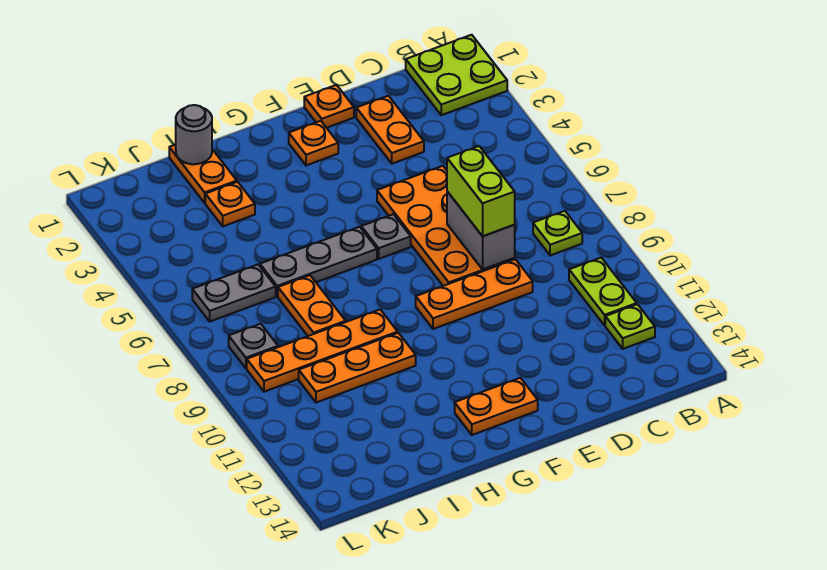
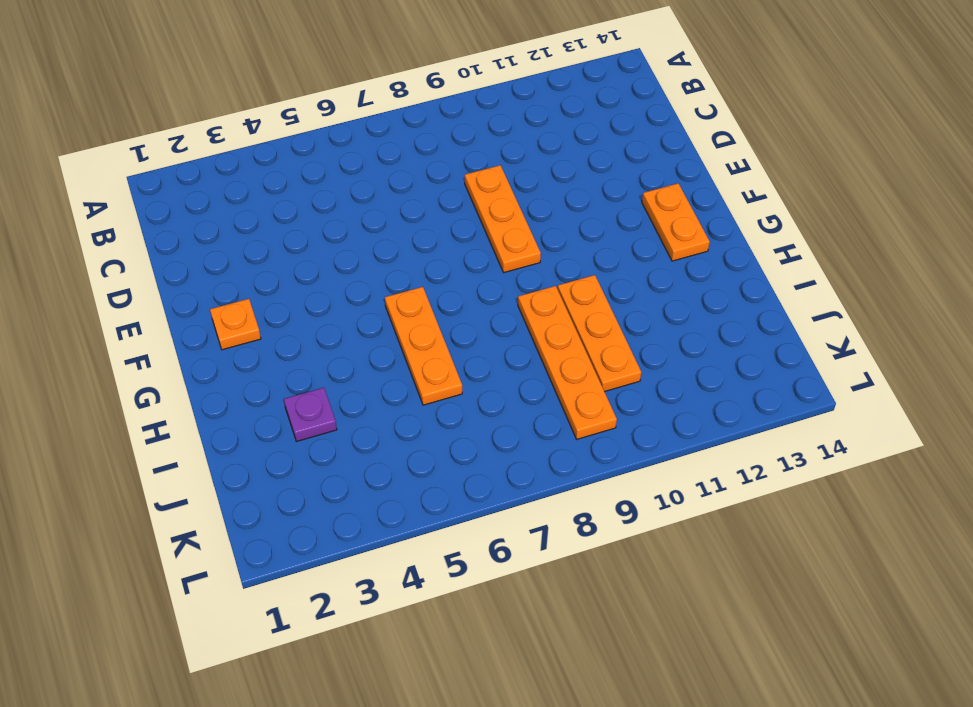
orange 1x3 plate [385,287,462,405] -> grey 1x3 plate [260,227,377,296]
purple 1x1 plate [284,388,337,442] -> orange 1x1 plate [205,182,255,226]
none -> lime 2x2 plate [406,35,507,115]
none -> lime 1x1 plate [533,211,582,256]
none -> lime 1x2 plate [569,258,637,325]

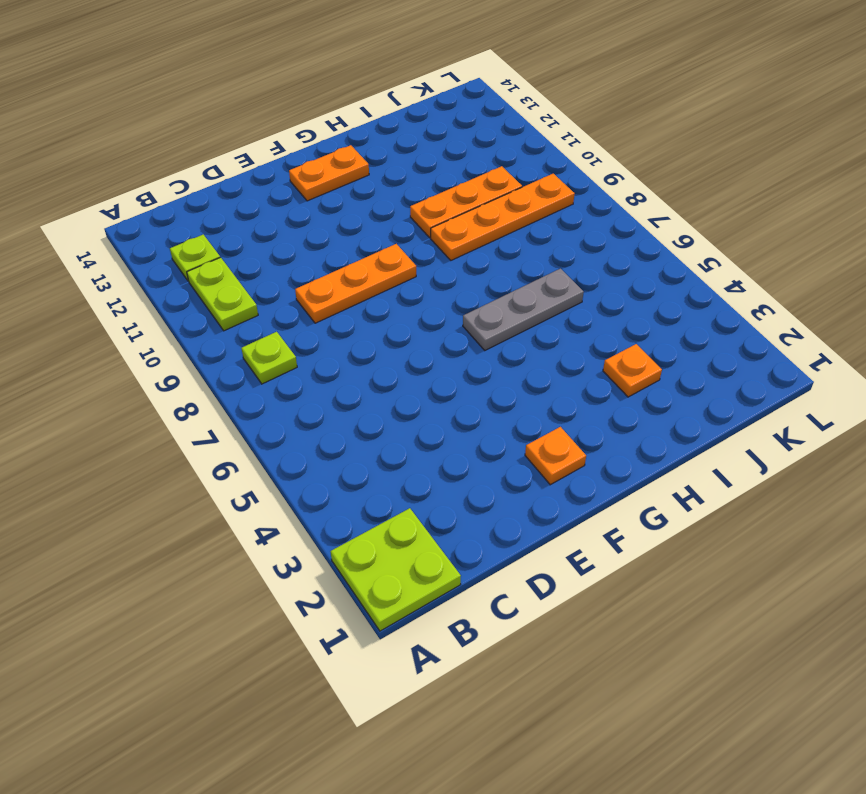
none -> orange 1x2 plate [356,96,424,164]
none -> orange 2x4 plate [377,166,515,286]
none -> orange 1x1 plate [304,85,354,128]

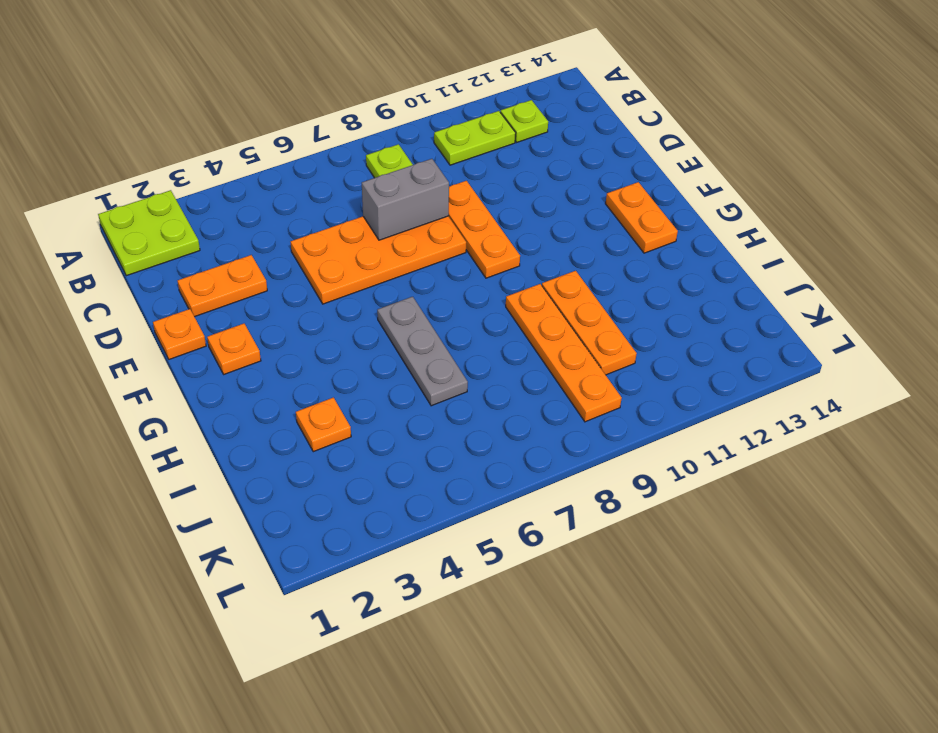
none -> grey 1x1 plate [361,214,411,259]
none -> orange 1x2 plate [169,145,237,203]
none -> orange 1x2 plate [278,275,346,336]

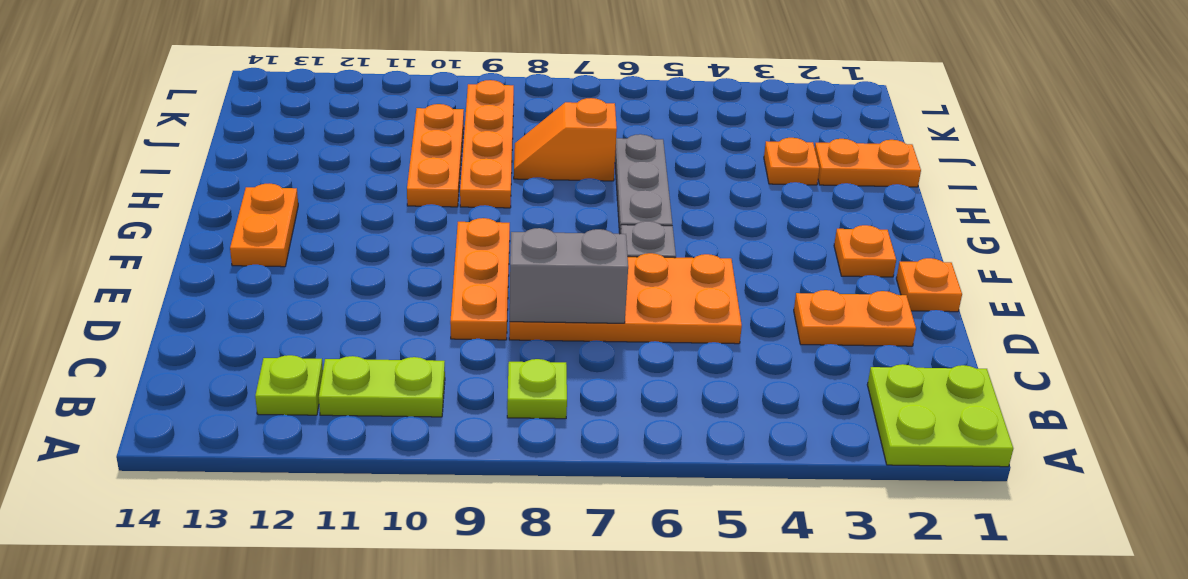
orange 1x2 slope [514,98,617,181] -> orange 1x2 plate [278,275,346,336]
none -> grey 1x2 plate [192,265,276,321]
none -> grey 1x1 plate [229,324,278,368]
none -> grey 1x1 round brick [176,105,212,164]

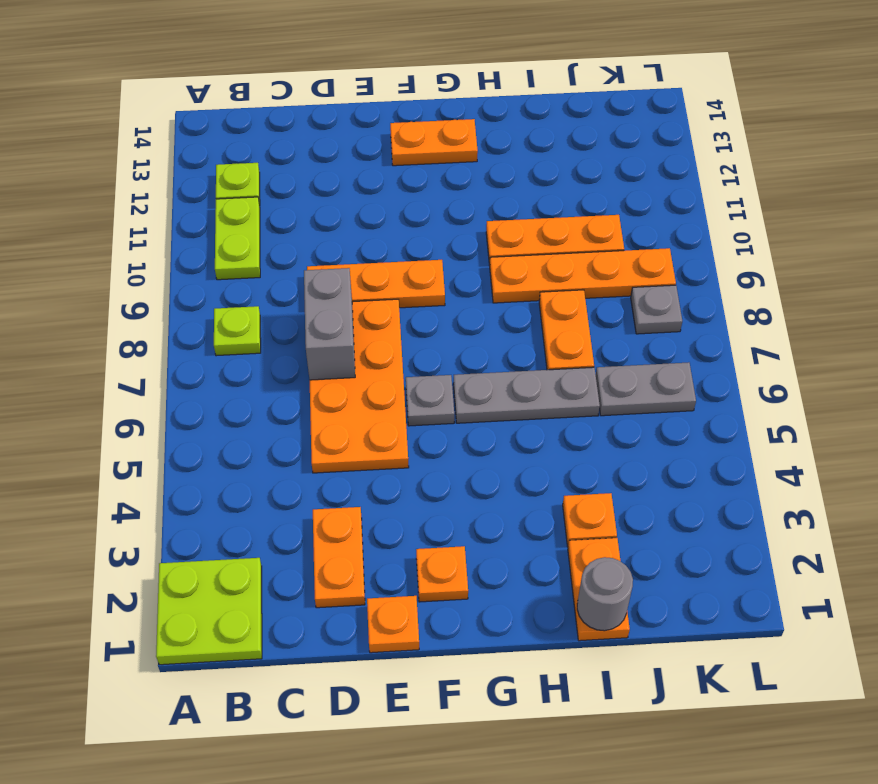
none -> lime 1x2 brick [447,146,515,236]

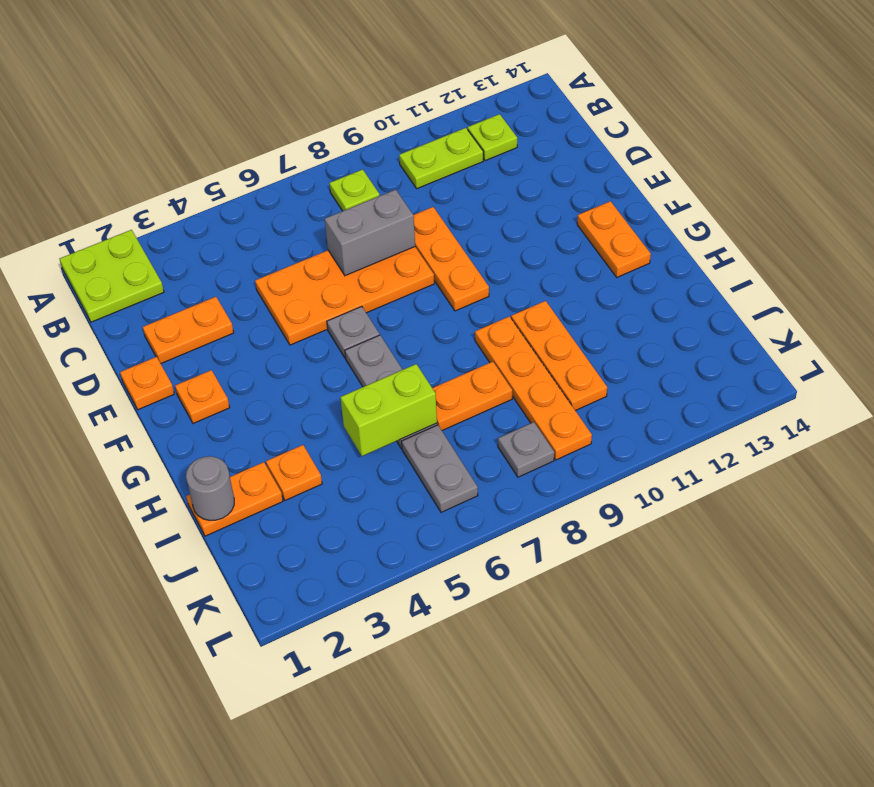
lime 1x2 brick [340,364,437,456] -> lime 1x2 brick moved to [447,146,515,236]

